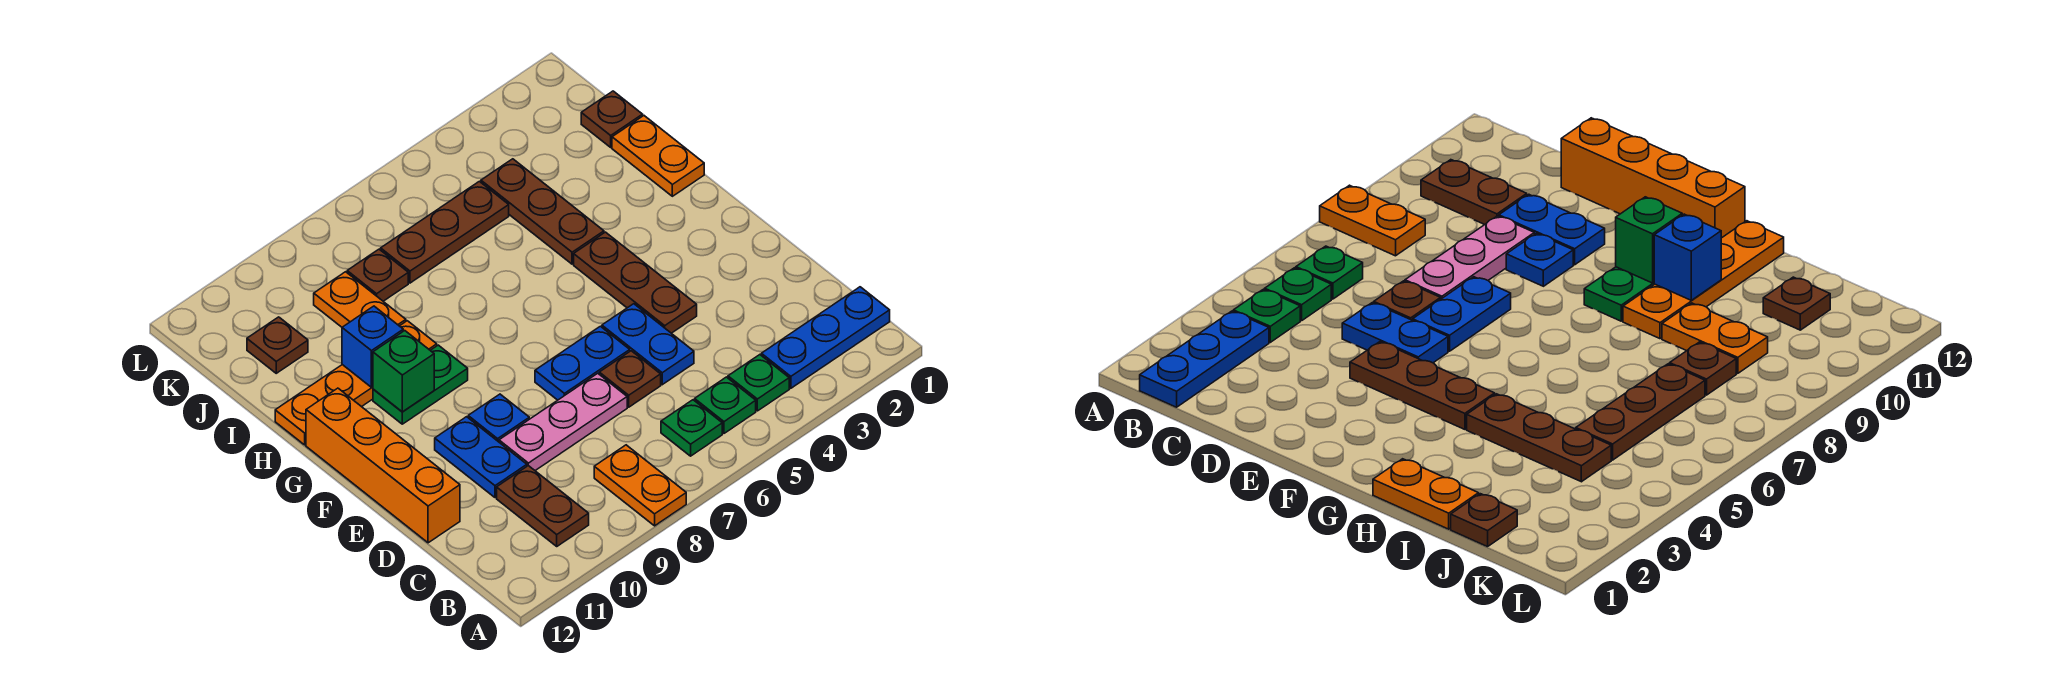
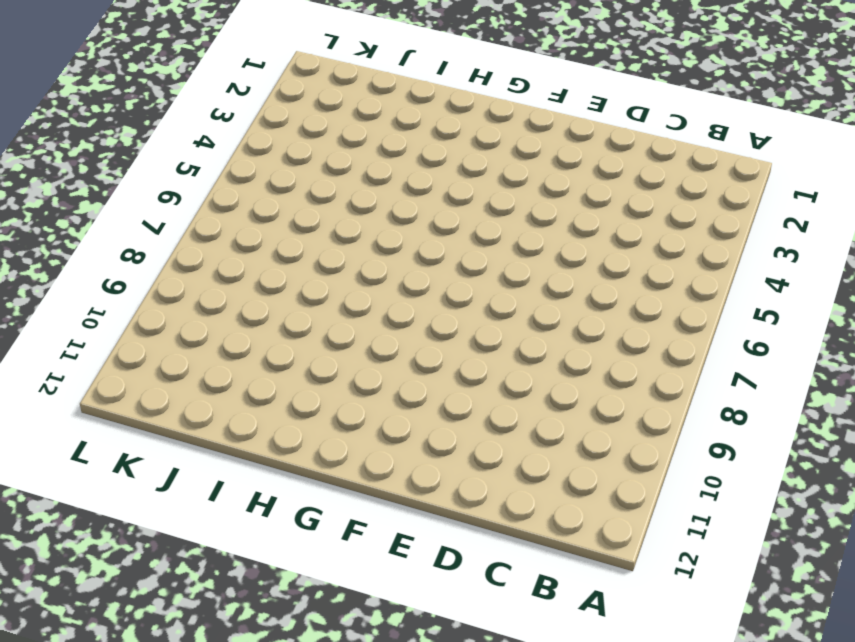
none -> orange 1x2 plate [594,445,686,526]
none -> blue 1x3 plate [761,287,890,388]
none -> green 1x1 plate [728,355,789,411]

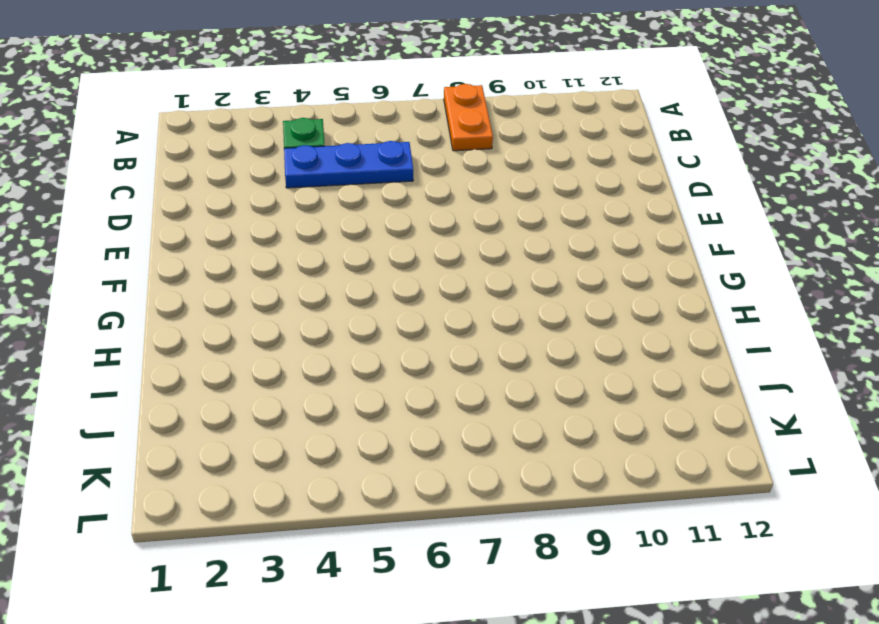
blue 1x3 plate [284,141,413,188] -> blue 1x3 plate moved to [761,287,890,388]
none -> green 1x1 plate [695,377,756,433]
none -> green 1x1 plate [661,400,722,456]
none -> brown 1x2 plate [497,466,589,546]

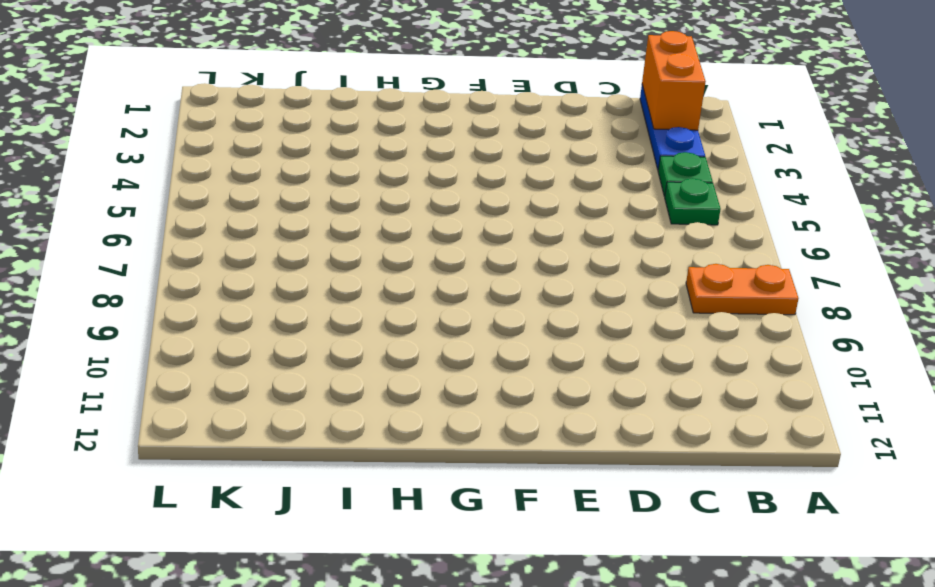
orange 1x2 brick [642,31,706,130] -> none
none -> green 1x1 plate [661,400,722,456]
none -> brown 1x2 plate [497,466,589,546]
none -> blue 1x2 plate [602,304,694,385]

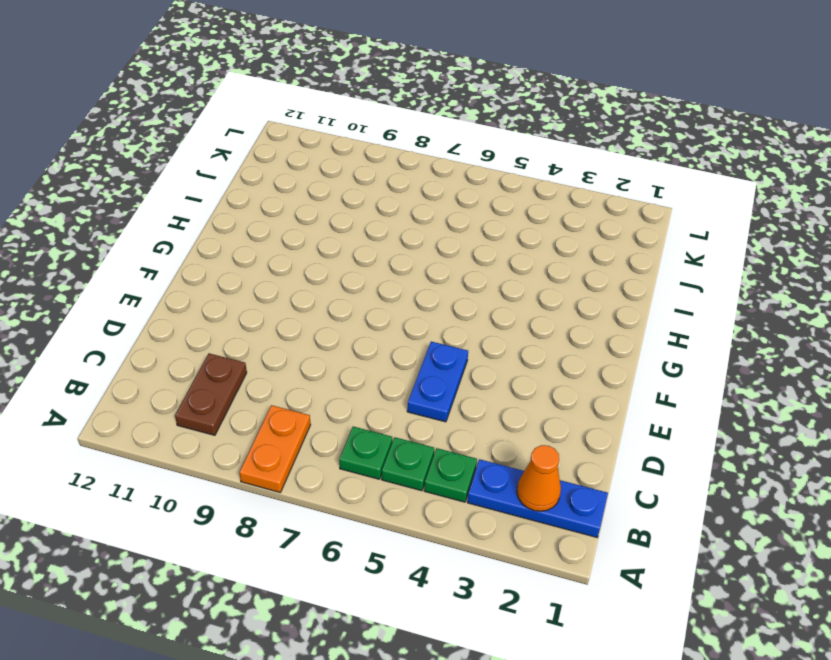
orange 1x1 cone [517,445,561,511] -> none
none -> brown 1x1 plate [599,351,661,407]
none -> pink 1x3 plate [499,373,627,471]
none -> blue 1x2 plate [435,417,527,498]

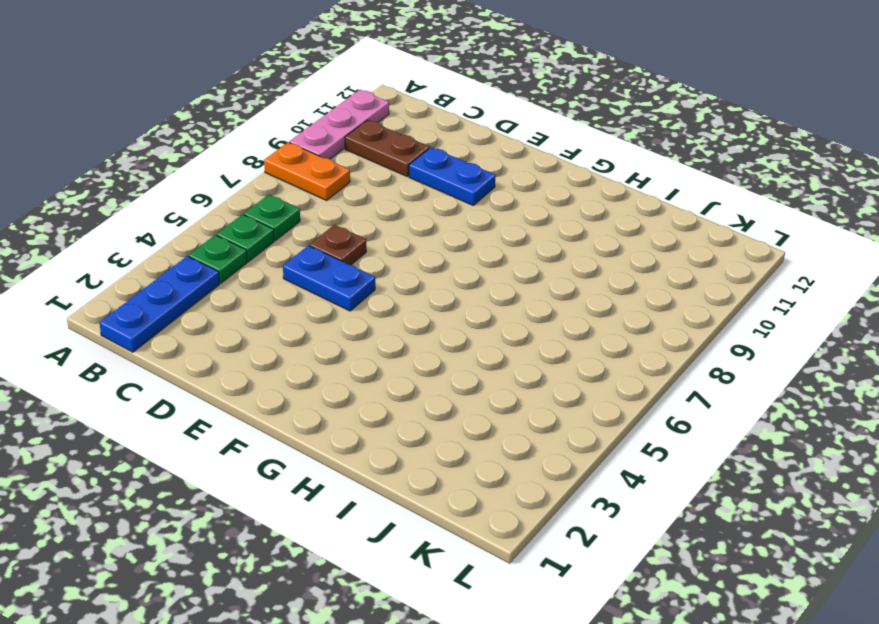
pink 1x3 plate [289,90,389,159] -> pink 1x3 plate moved to [499,373,627,471]
none -> orange 1x4 brick [306,388,460,543]
none -> brown 1x3 plate [574,232,697,333]
none -> blue 1x2 plate [535,326,630,400]

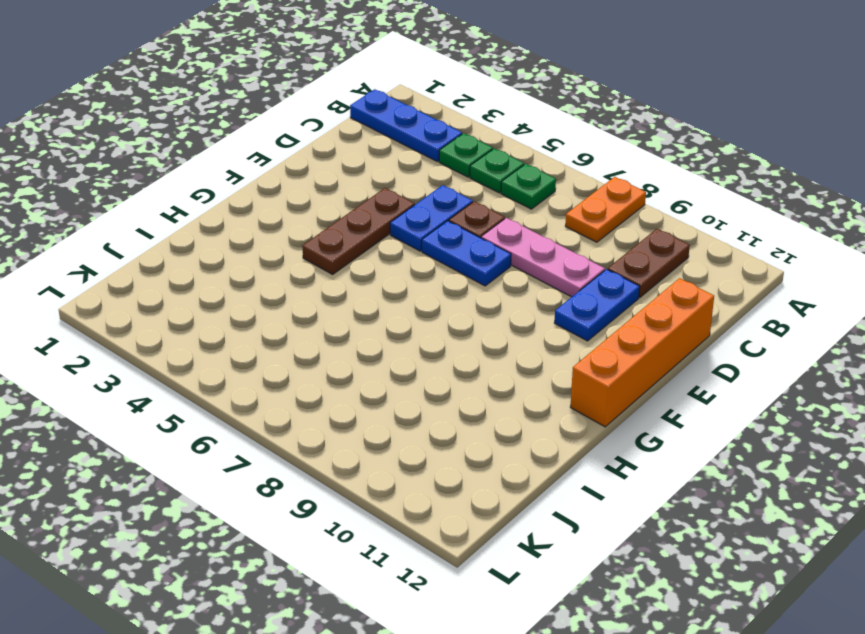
none -> blue 1x1 plate [468,394,529,442]
none -> green 1x2 plate [373,345,468,424]
none -> orange 1x2 plate [612,116,704,196]

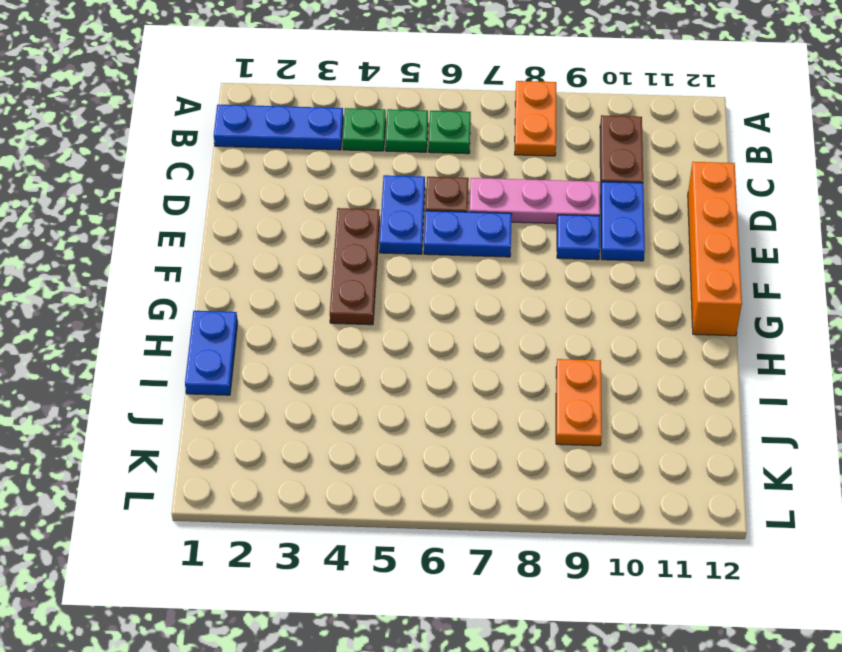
blue 1x2 plate [185,311,238,395] -> orange 1x2 plate [612,116,704,196]
none -> green 1x2 plate [373,345,468,424]
none -> brown 1x3 plate [481,159,604,264]
none -> orange 1x4 plate [275,321,437,445]

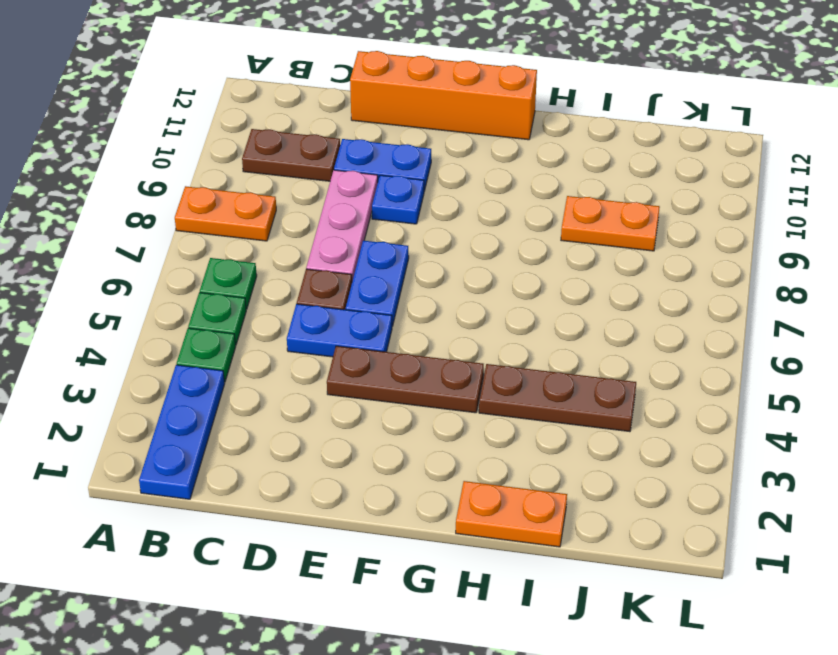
none -> green 1x2 plate [373,345,468,424]
none -> orange 1x4 plate [275,321,437,445]
none -> brown 1x1 plate [581,91,643,147]

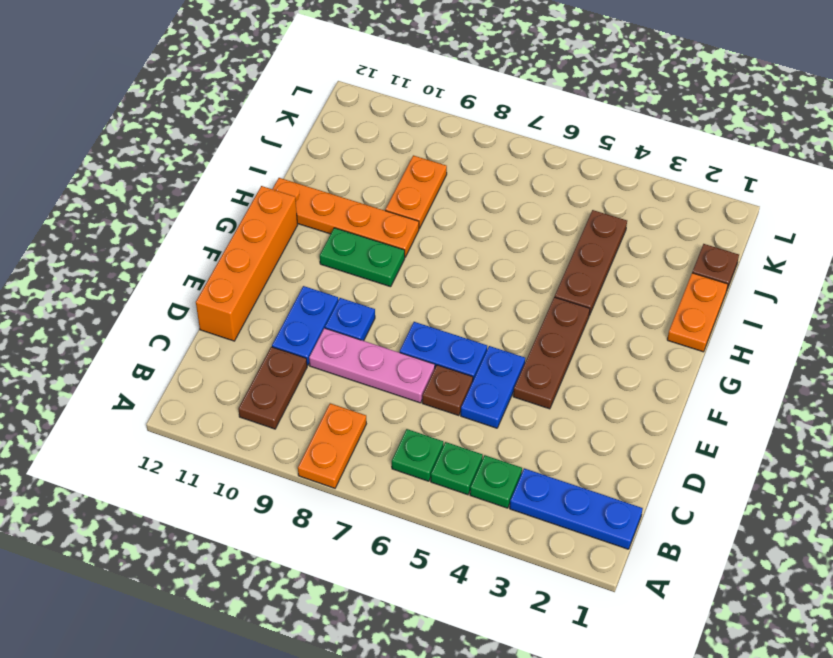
none -> brown 1x3 plate [381,181,509,283]
none -> brown 1x1 plate [347,249,408,301]
none -> brown 1x1 plate [247,317,308,373]

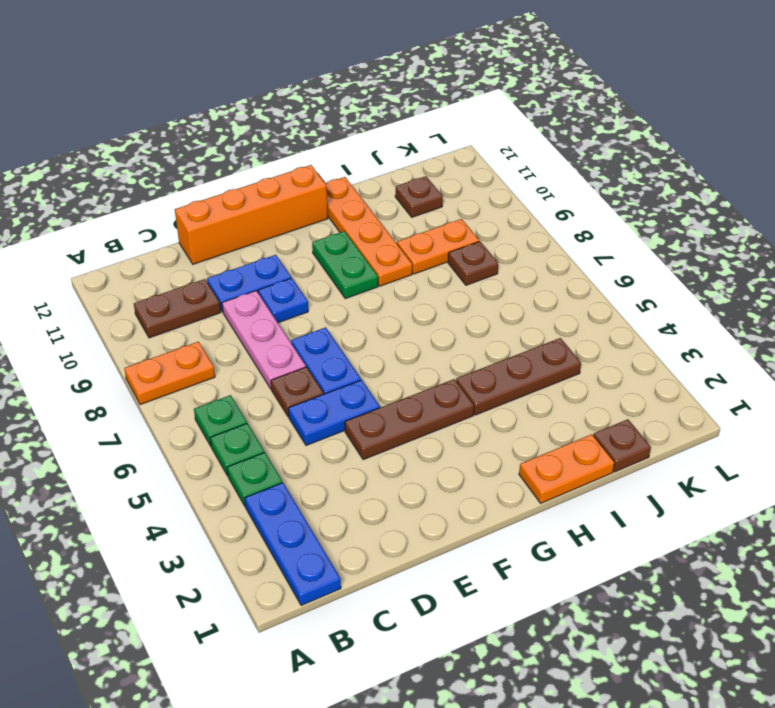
none -> brown 1x3 plate [381,181,509,283]
none -> green 1x1 brick [373,331,434,412]
none -> blue 1x1 brick [342,306,403,387]

